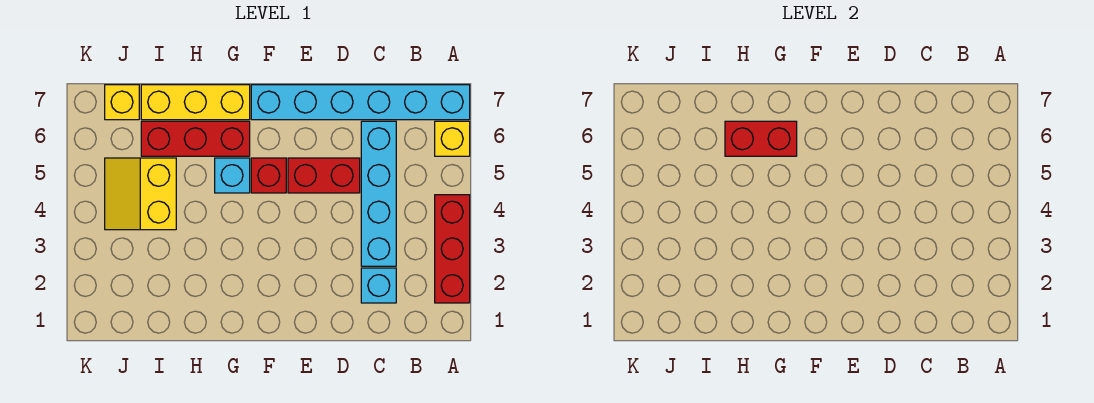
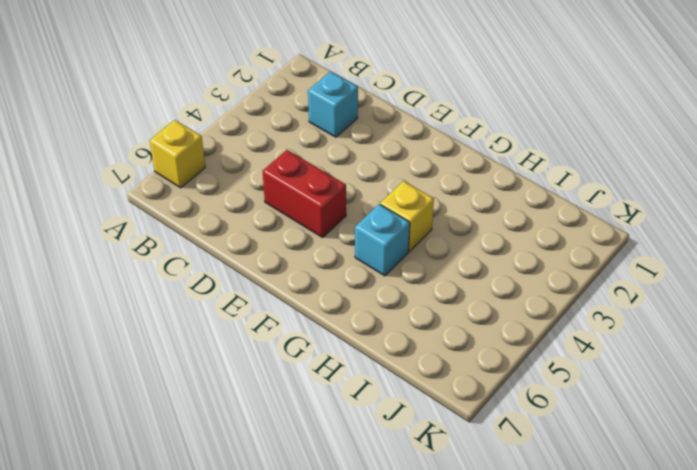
yellow 1x1 brick [380,181,434,252] -> yellow 1x1 brick moved to [105,85,139,120]
none -> red 1x3 brick [435,195,470,303]
none -> cyan 1x6 brick [251,85,470,120]
none -> cyan 1x4 brick [361,121,396,266]

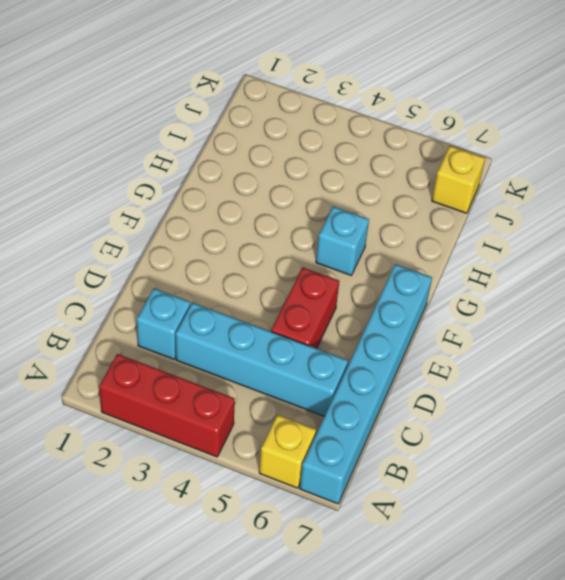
none -> red 1x1 brick [251,158,286,193]
none -> red 1x3 brick [141,121,250,156]
none -> yellow 1x3 brick [141,85,250,120]

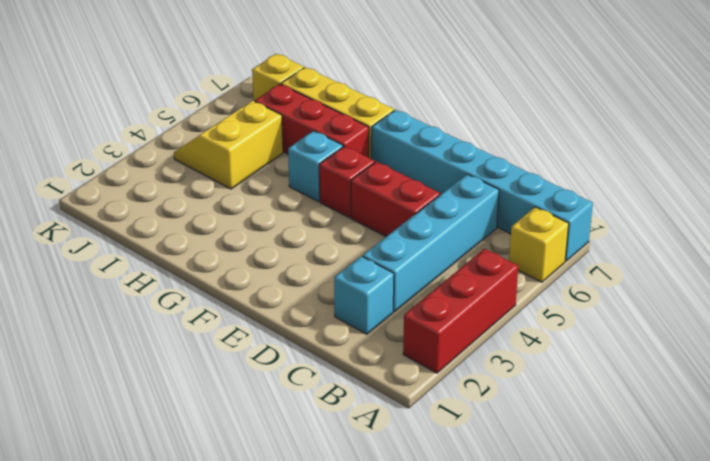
none -> red 1x2 brick [725,121,797,156]

